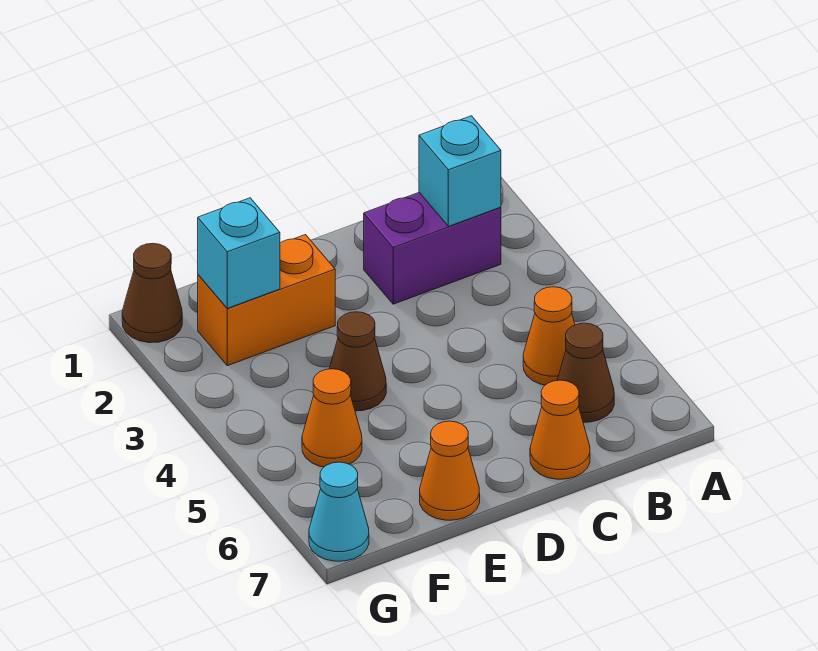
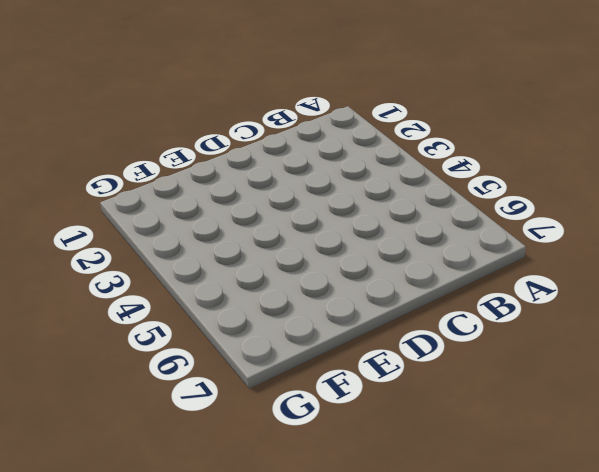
none -> purple 1x2 brick [364,193,501,304]
none -> orange 1x1 cone [523,287,575,385]
none -> brown 1x1 cone [557,323,614,422]

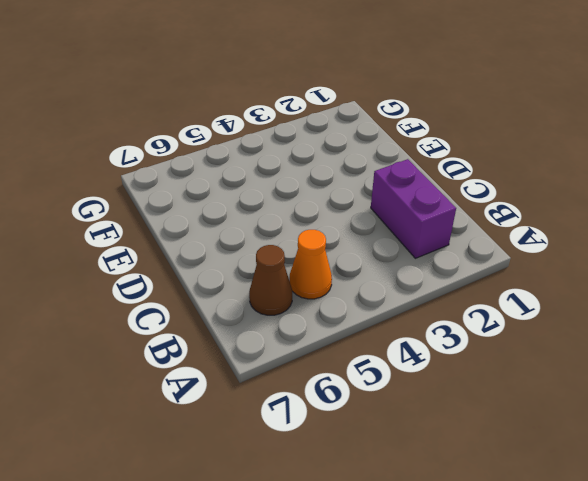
none -> orange 1x1 cone [530,380,590,479]
none -> orange 1x2 brick [198,235,335,366]
none -> brown 1x1 cone [329,312,386,411]

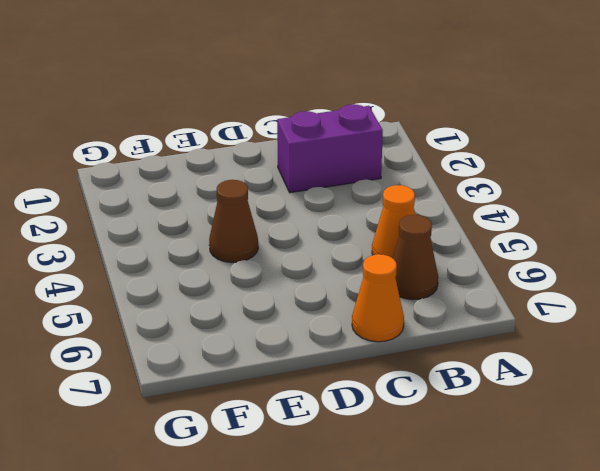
none -> orange 1x2 brick [198,235,335,366]
none -> orange 1x1 cone [420,421,480,520]
none -> orange 1x1 cone [302,369,362,467]

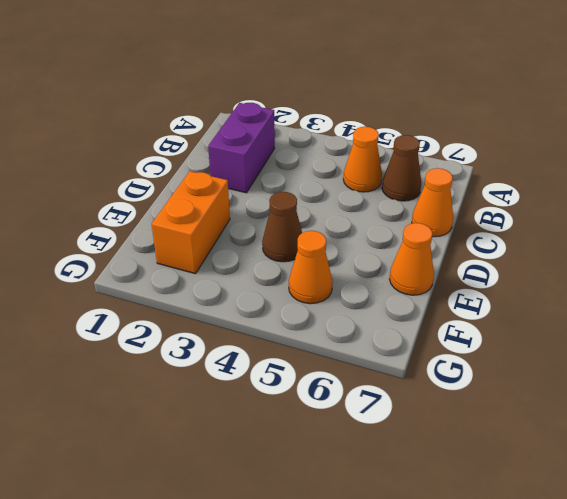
none -> brown 1x1 cone [122,243,182,343]
none -> cyan 1x1 cone [309,462,369,561]
none -> cyan 1x1 brick [419,116,501,226]

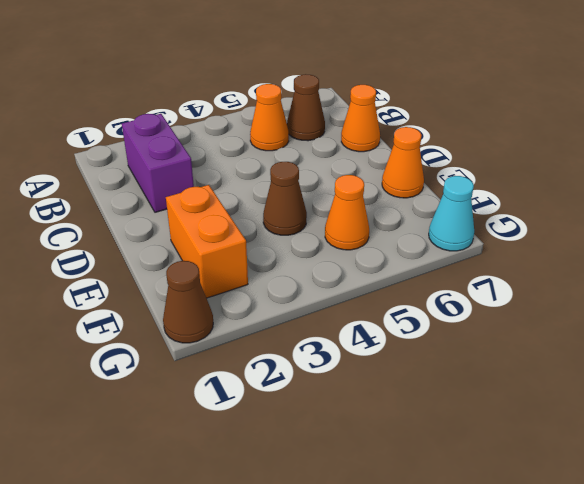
none -> cyan 1x1 brick [419,116,501,226]
none -> cyan 1x1 brick [198,198,280,308]

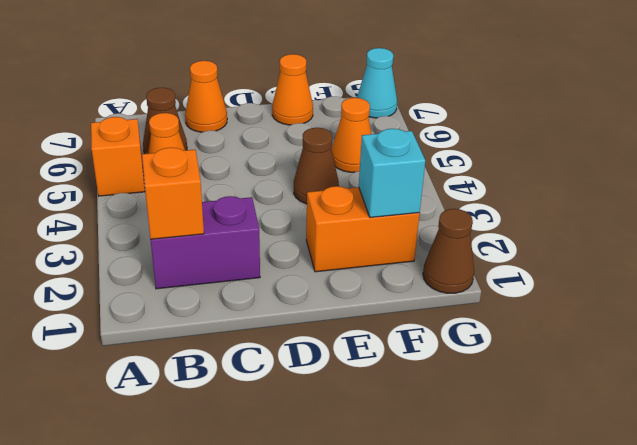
orange 1x1 brick [91,117,145,196] -> none
orange 1x1 brick [142,147,204,239] -> cyan 1x1 brick [419,116,501,226]

